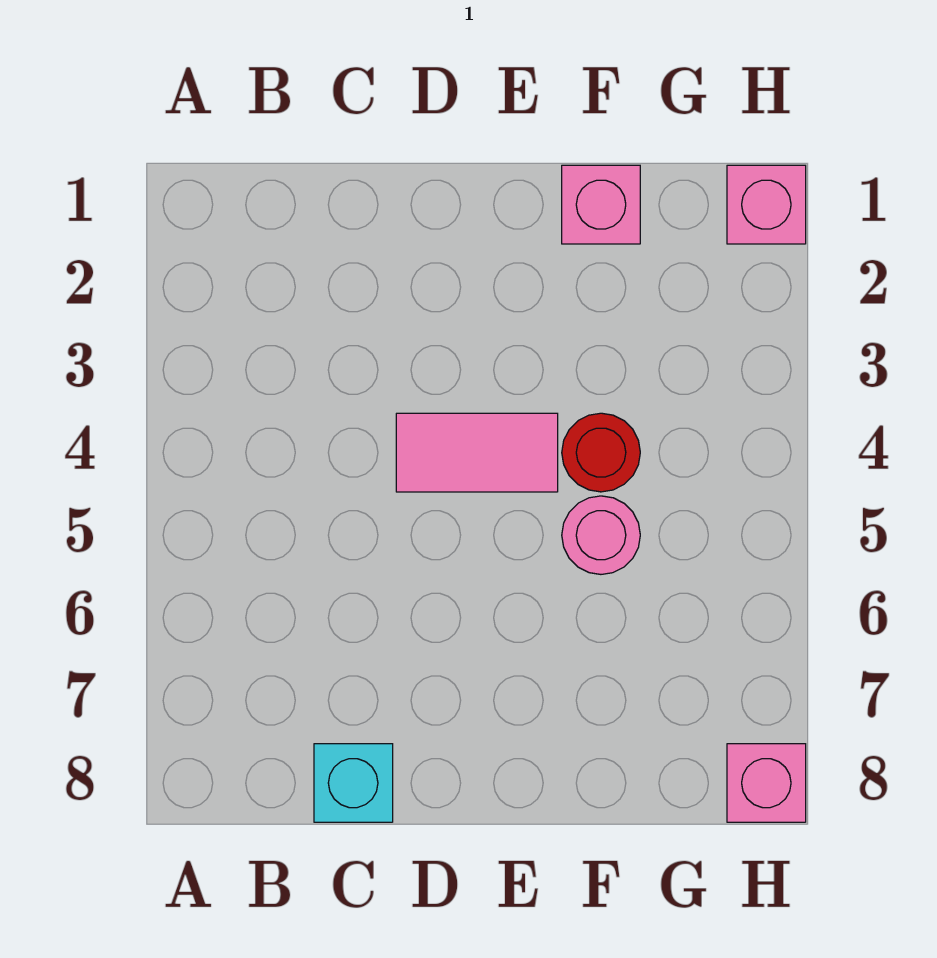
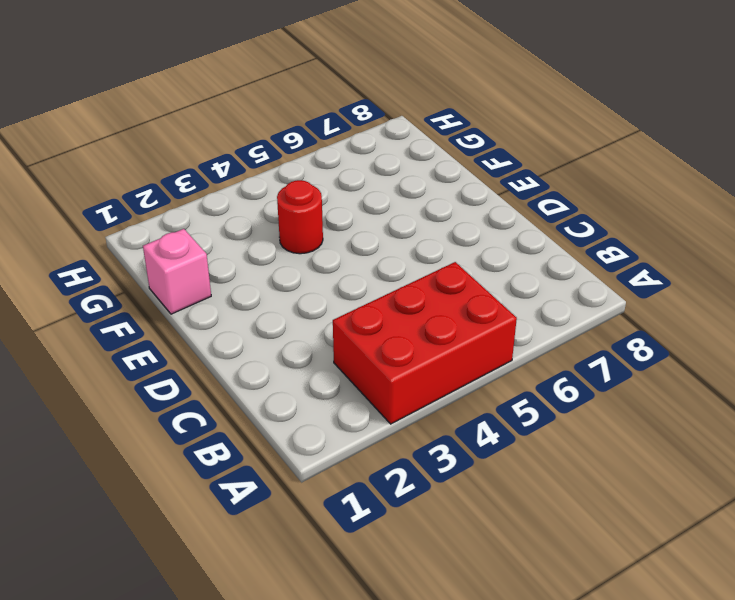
red 2x3 brick [333,262,517,424] -> none
none -> cyan 1x1 brick [314,744,393,822]
none -> pink 1x2 tile [396,413,558,492]

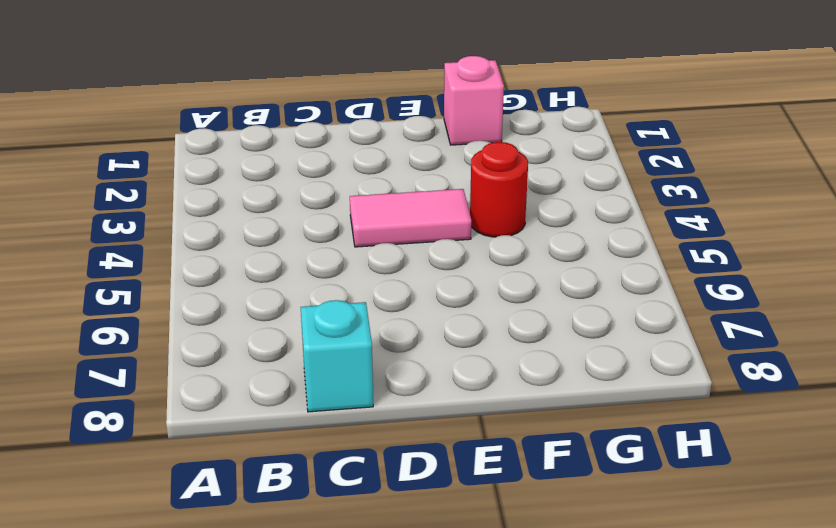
none -> pink 1x1 round brick [562,496,640,574]
none -> pink 1x1 brick [727,165,806,244]

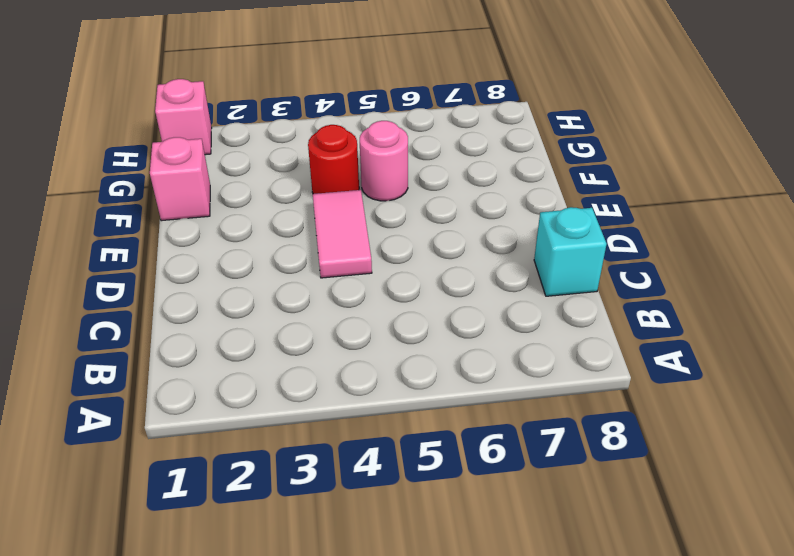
none -> pink 1x1 brick [727,744,806,822]

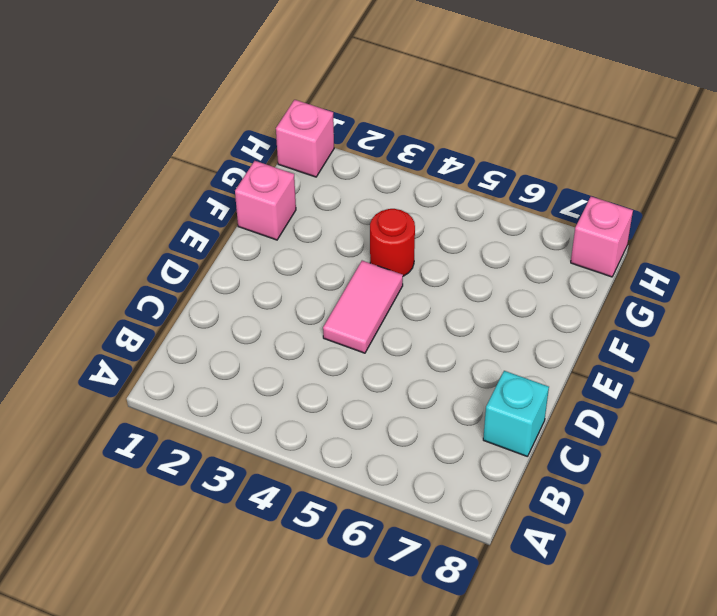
none -> pink 1x1 round brick [562,496,640,574]

